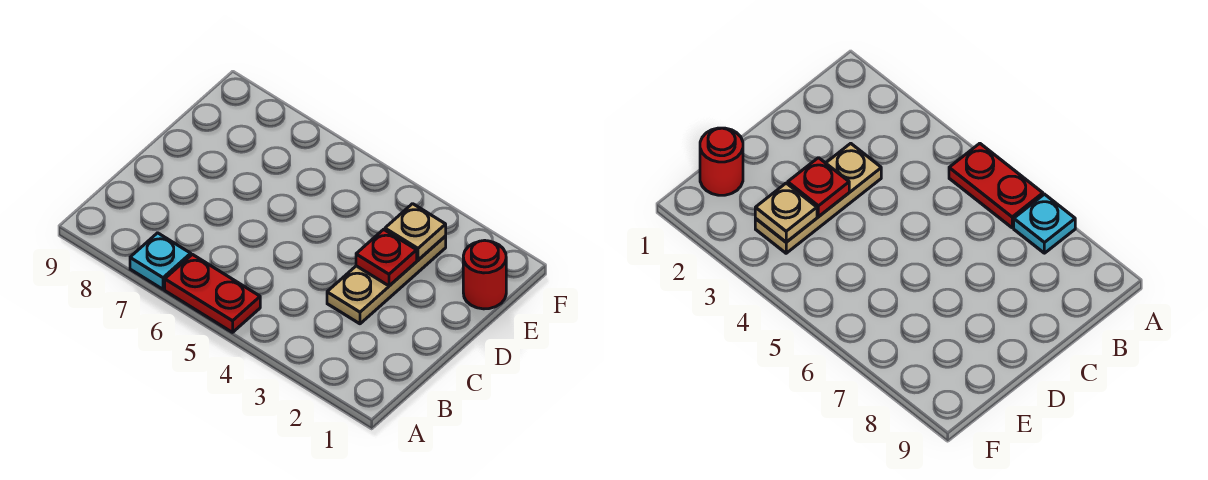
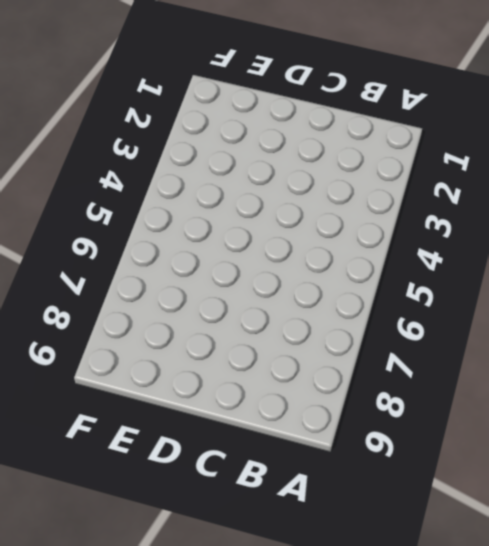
none -> red 1x2 plate [165,254,260,332]
none -> cyan 1x1 plate [130,233,191,289]

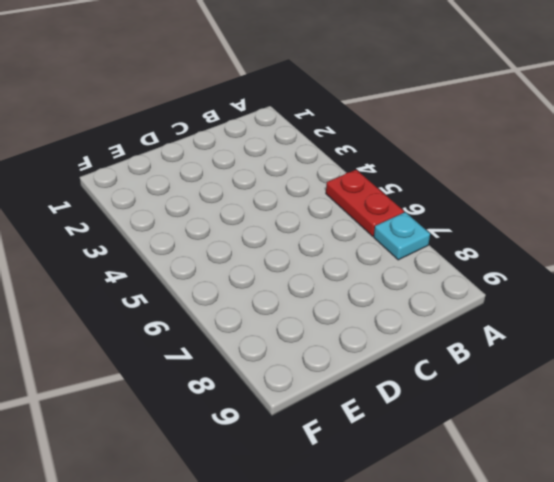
none -> tan 1x3 plate [327,236,446,324]
none -> red 1x1 round brick [463,240,506,309]

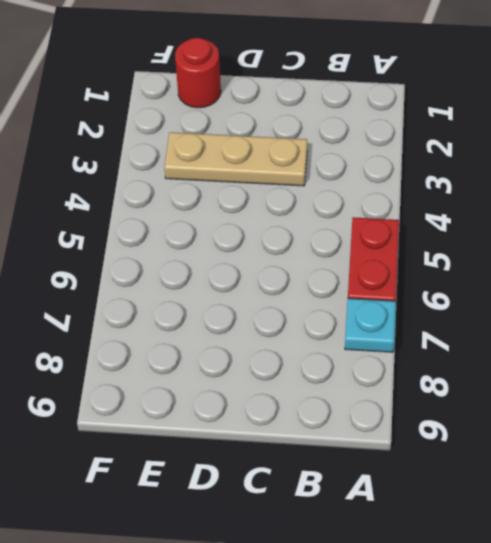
none -> red 1x1 plate [356,229,417,286]
none -> tan 1x1 plate [385,204,446,260]

